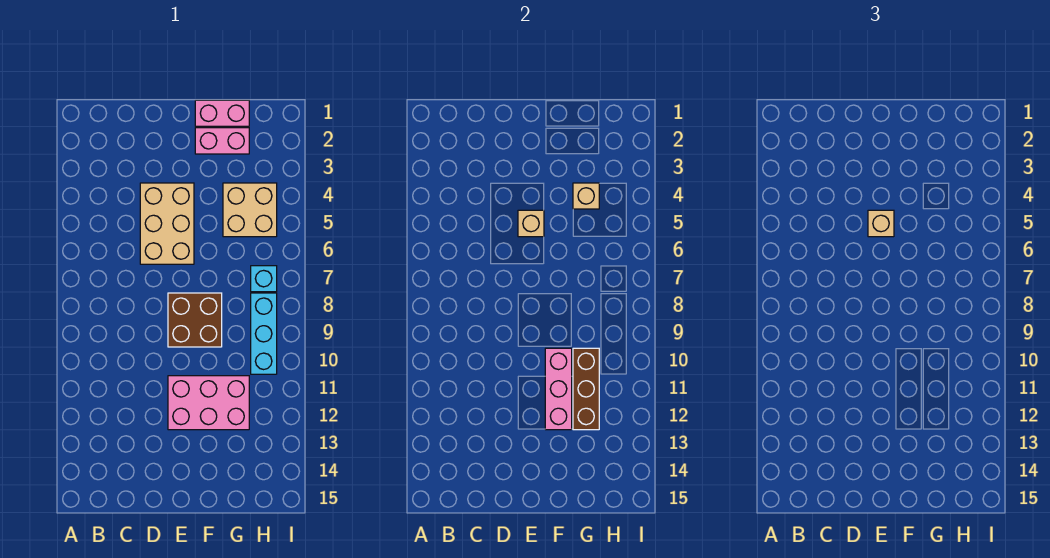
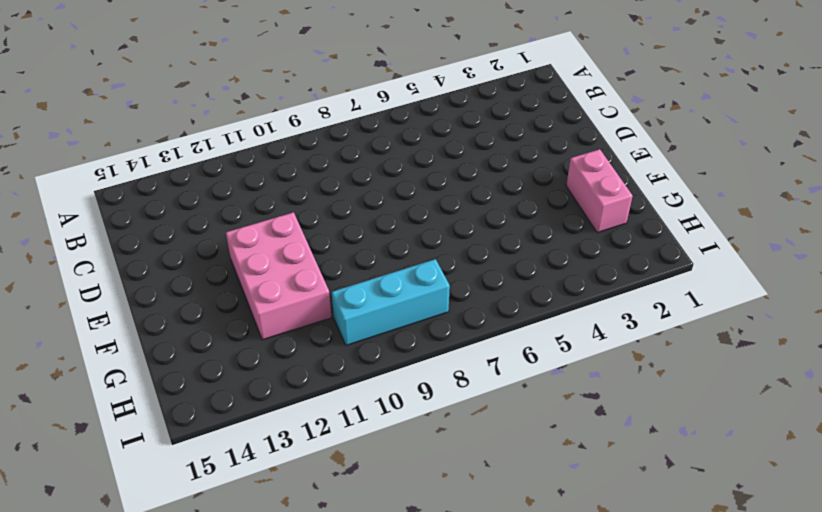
none -> tan 2x3 brick [140,183,194,264]
none -> brown 2x2 brick [168,293,222,347]
none -> pink 1x2 brick [195,100,249,126]

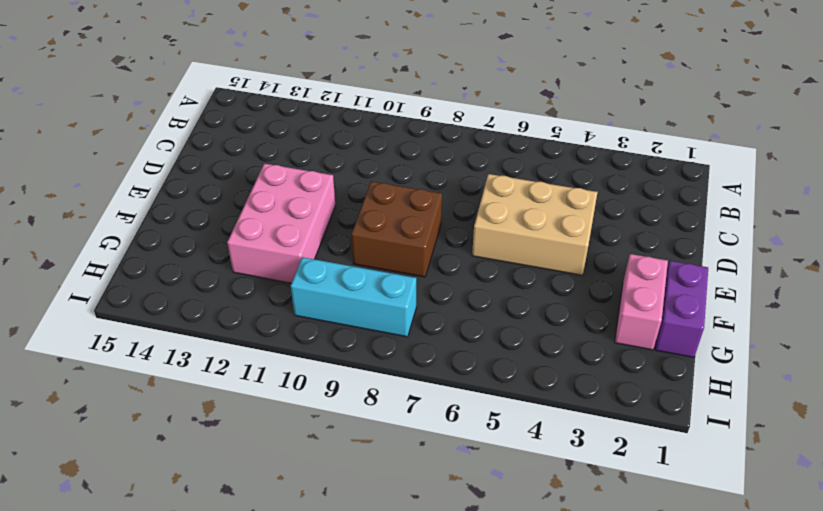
purple 1x2 brick [655,261,708,357] -> pink 1x2 brick [195,100,249,126]
none -> tan 2x2 brick [223,183,277,237]
none -> cyan 1x1 brick [251,266,277,292]
none -> tan 1x1 brick [518,210,544,237]

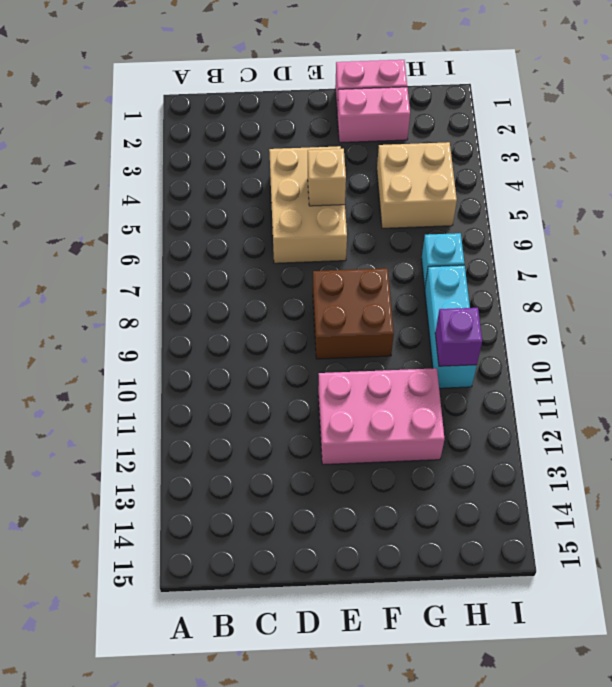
purple 1x1 brick [435,308,482,366] -> none
none -> pink 1x3 brick [545,348,572,430]
none -> tan 1x1 brick [573,183,599,209]
none -> brown 1x3 brick [573,348,599,430]

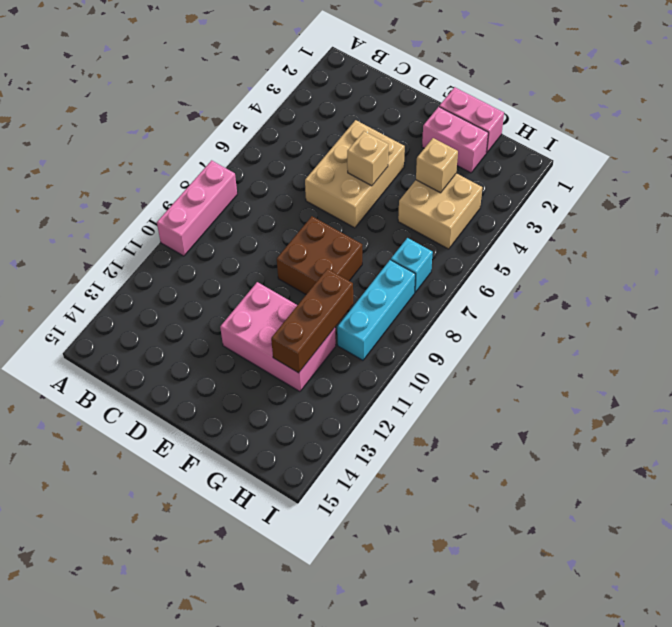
pink 1x3 brick [157,160,237,256] -> pink 1x3 brick moved to [545,348,572,430]
none -> tan 1x1 brick [868,210,894,237]

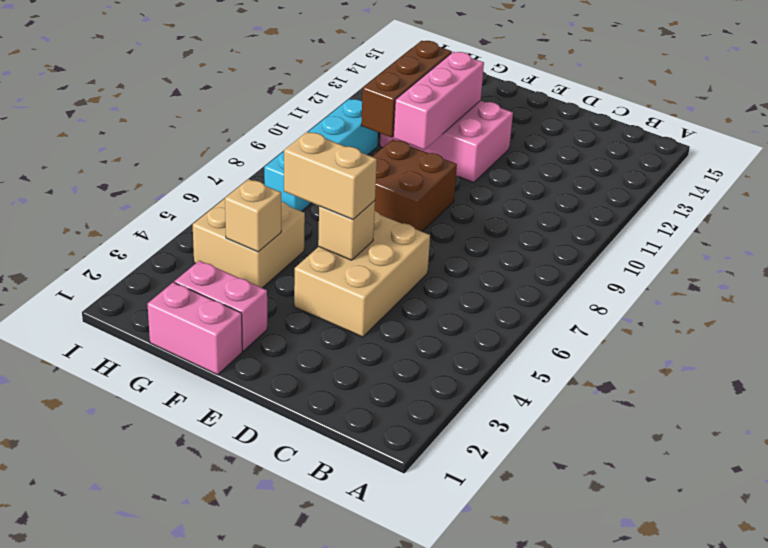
tan 1x2 brick [284,132,377,219] -> tan 1x1 brick [868,210,894,237]

